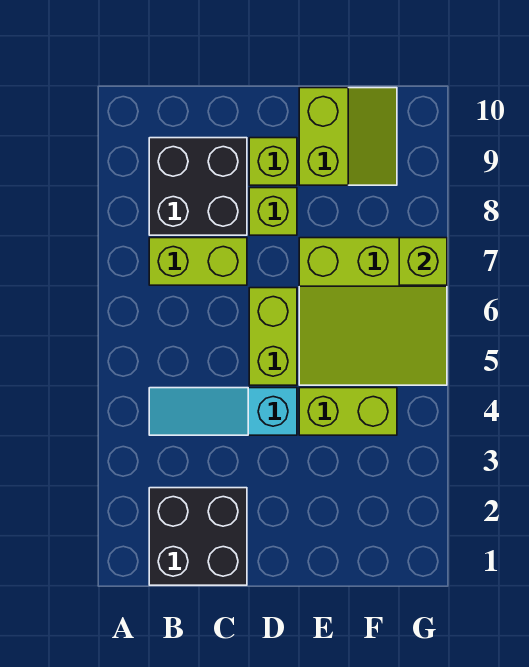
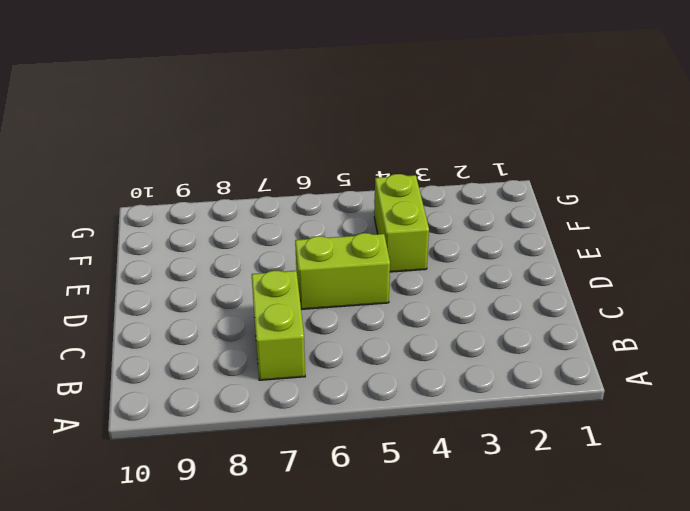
none -> black 2x2 brick [149,488,247,585]
none -> cyan 1x3 slope [149,388,297,435]

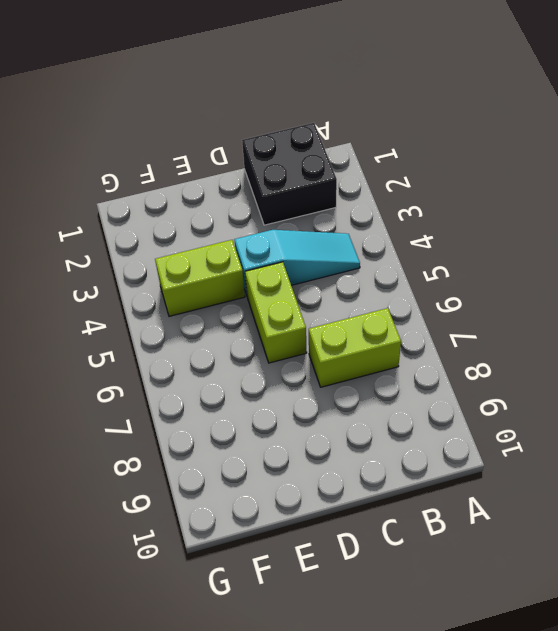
none -> black 2x2 brick [149,138,247,235]
none -> lime 1x1 brick [249,188,297,235]

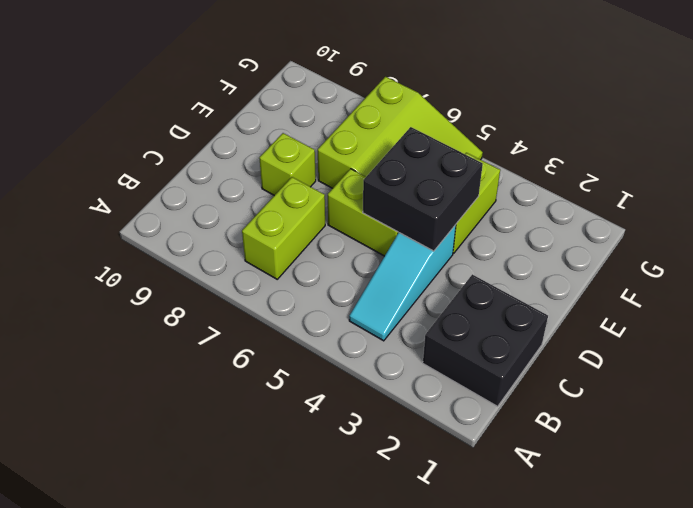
black 2x2 brick [363,127,483,251] -> black 2x2 brick moved to [149,138,247,235]
none -> lime 1x1 brick [249,138,297,185]
none -> lime 2x2 slope [299,88,397,185]

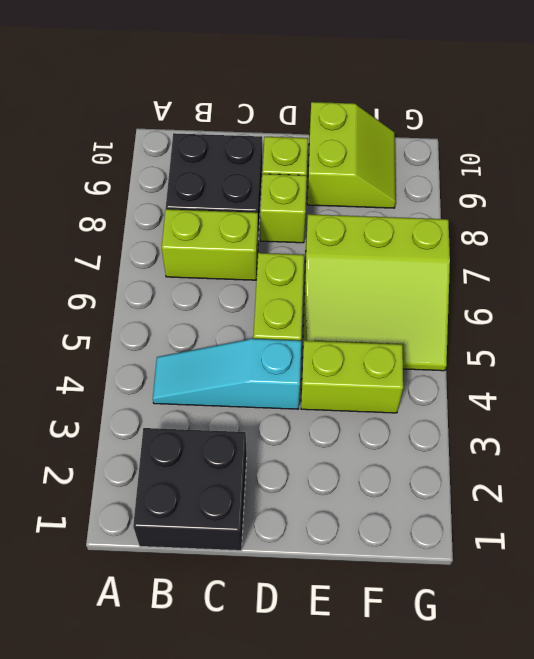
none -> lime 1x1 brick [399,238,447,285]

